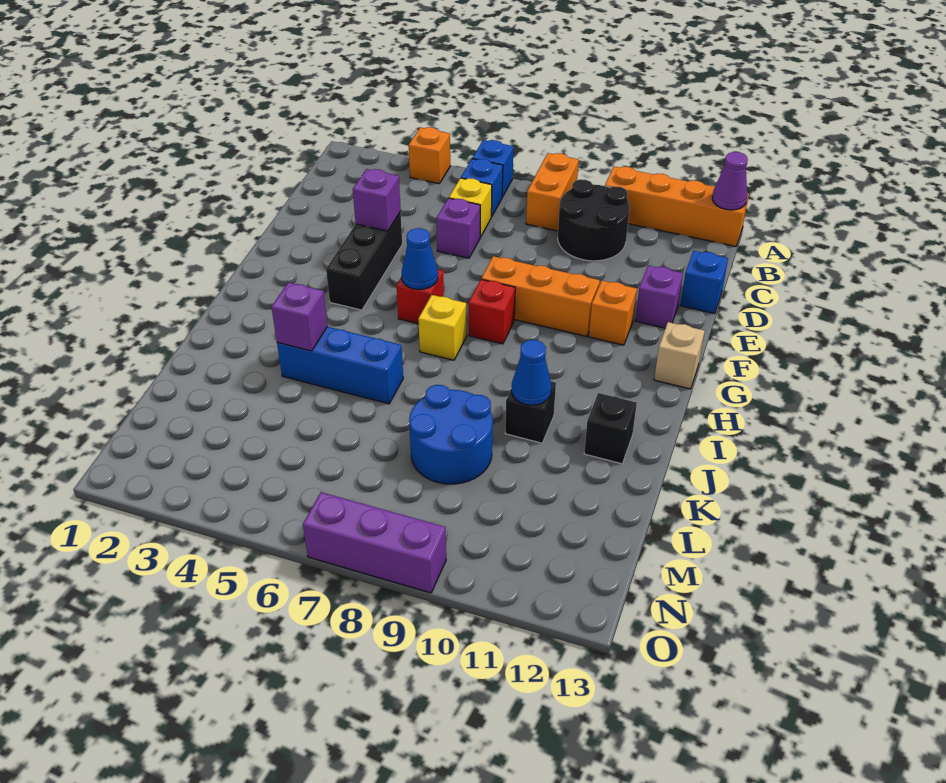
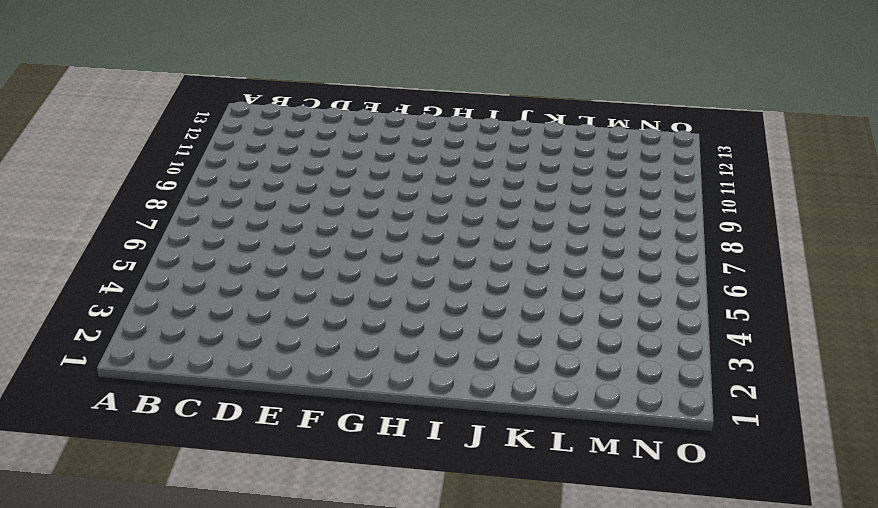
none -> orange 1x1 brick [409,127,450,184]
none -> blue 1x1 brick [472,140,513,197]
none -> orange 1x2 brick [526,153,579,231]

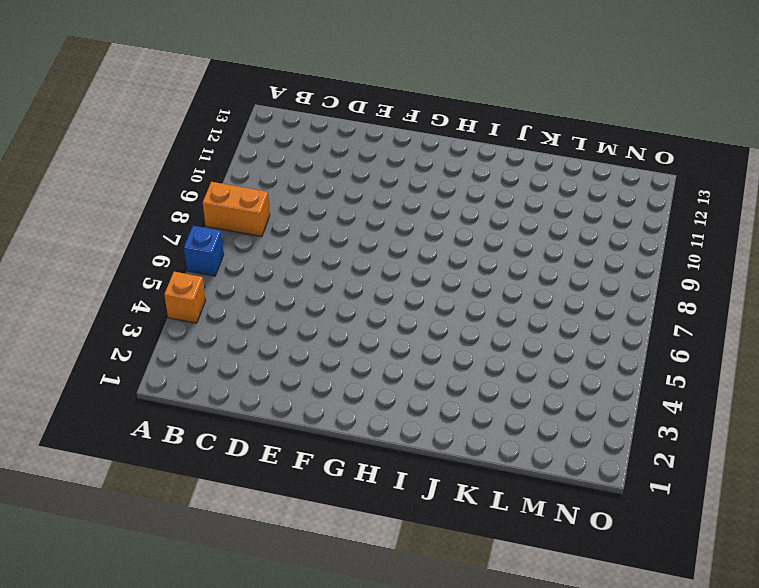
none -> orange 1x4 brick [605,166,749,246]
none -> blue 1x1 brick [461,159,503,217]
none -> black 2x2 round brick [558,179,630,261]

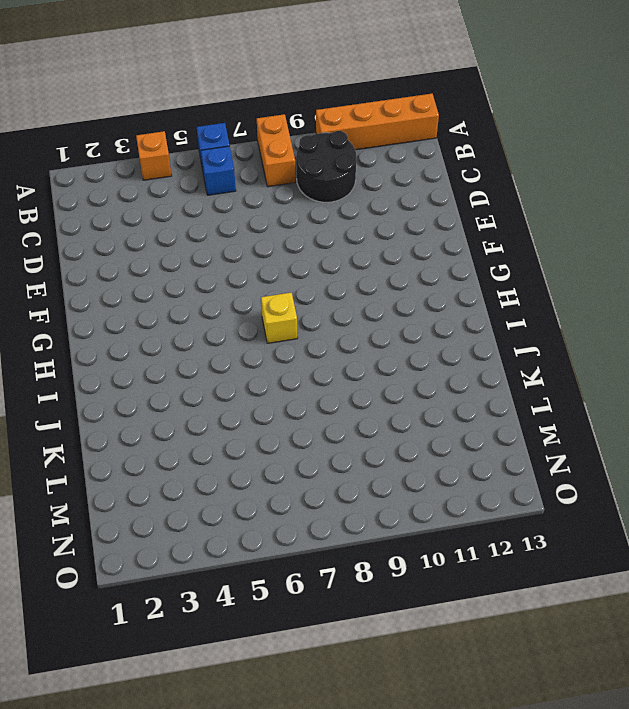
none -> yellow 1x1 brick [449,178,492,237]
none -> purple 1x1 brick [437,198,480,258]
none -> blue 1x1 brick [680,251,728,314]

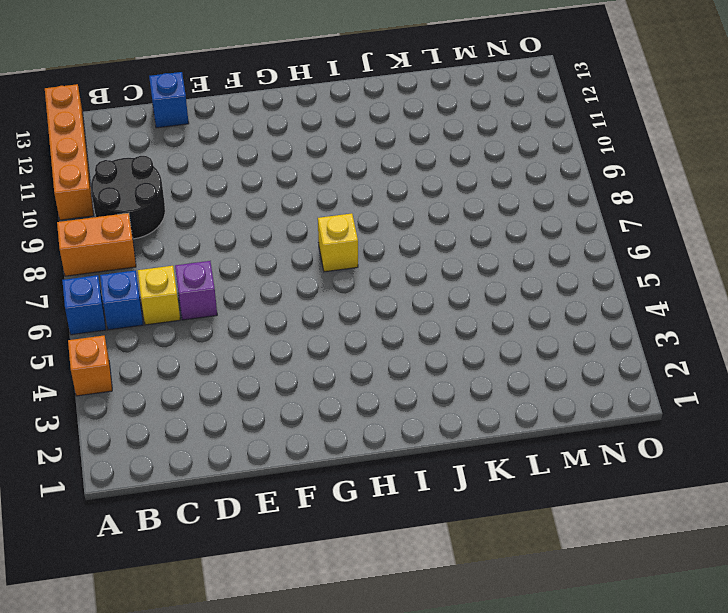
none -> black 1x3 brick [326,212,402,310]
none -> purple 1x1 brick [635,265,683,328]
none -> orange 1x3 brick [481,256,600,337]

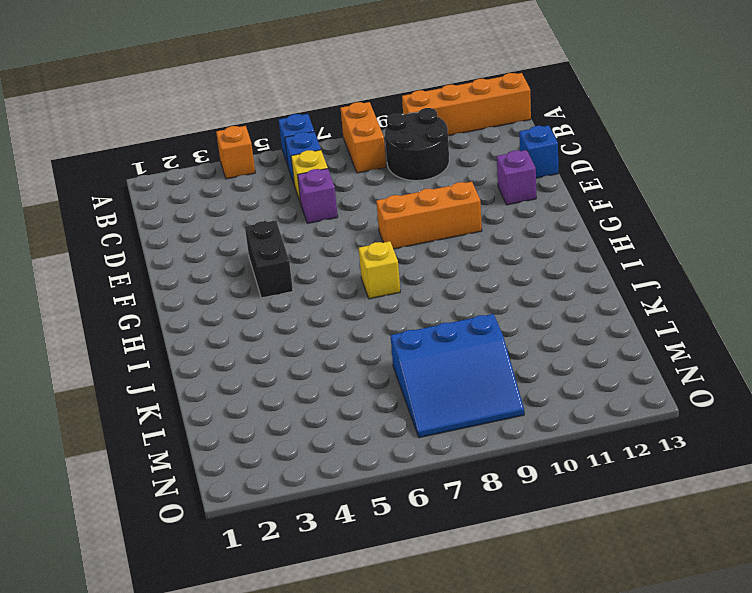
black 1x2 brick [245,220,293,298] -> black 1x3 brick [326,212,402,310]
blue 3x3 slope [390,314,524,438] -> blue 2x2 round brick [409,385,493,484]
none -> orange 1x1 brick [589,281,637,345]
none -> red 1x1 brick [396,270,444,324]
none -> red 1x1 brick [469,279,515,344]

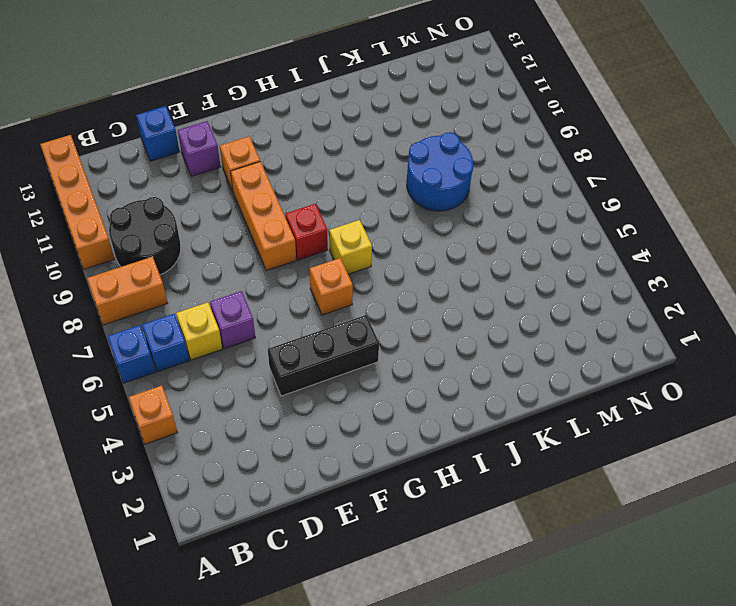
orange 1x1 brick [309,258,353,315] -> red 1x1 brick [396,270,444,324]
none -> tan 1x1 brick [654,322,705,389]
none -> blue 1x3 brick [277,327,403,404]
none -> black 1x1 brick [505,382,556,443]

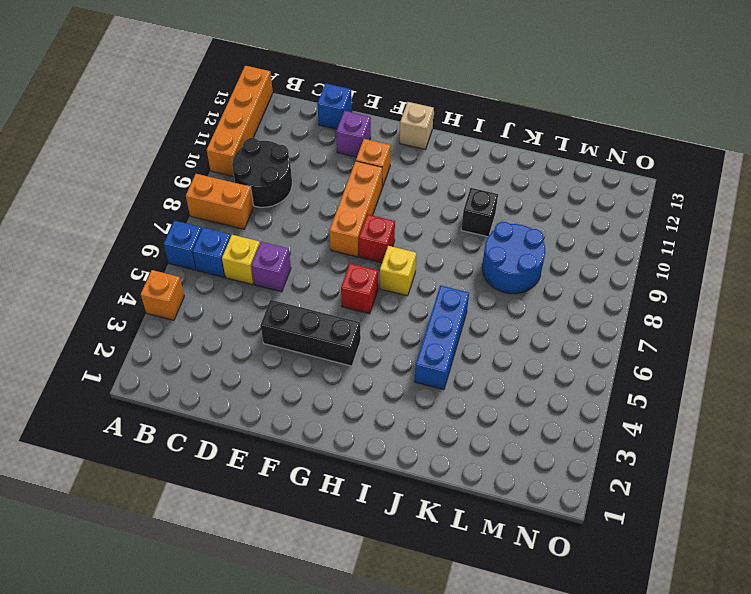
none -> black 1x1 brick [584,393,637,464]
none -> purple 1x3 brick [303,492,446,593]
none -> purple 1x1 cone [712,152,748,210]

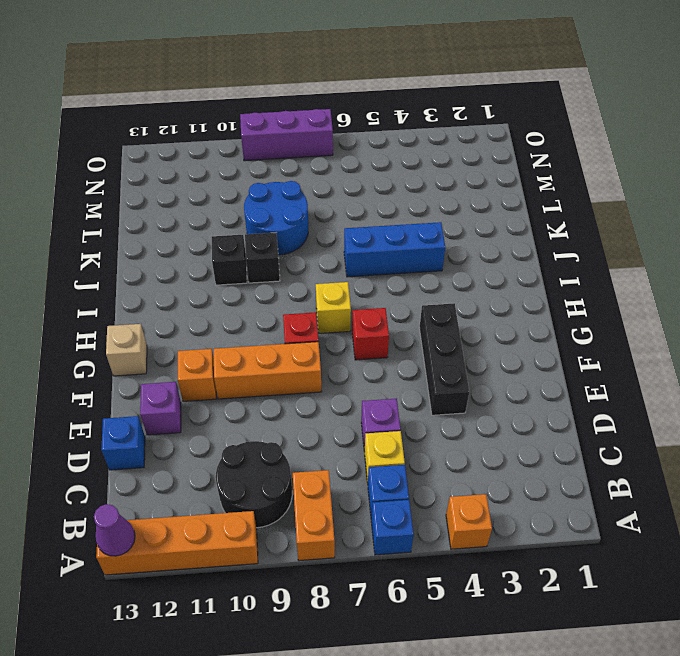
black 1x1 brick [245,233,280,283] -> black 1x1 brick moved to [584,393,637,464]
none -> purple 1x1 brick [353,169,401,231]
none -> blue 1x1 cone [402,228,438,289]
none -> purple 1x1 brick [272,282,328,351]

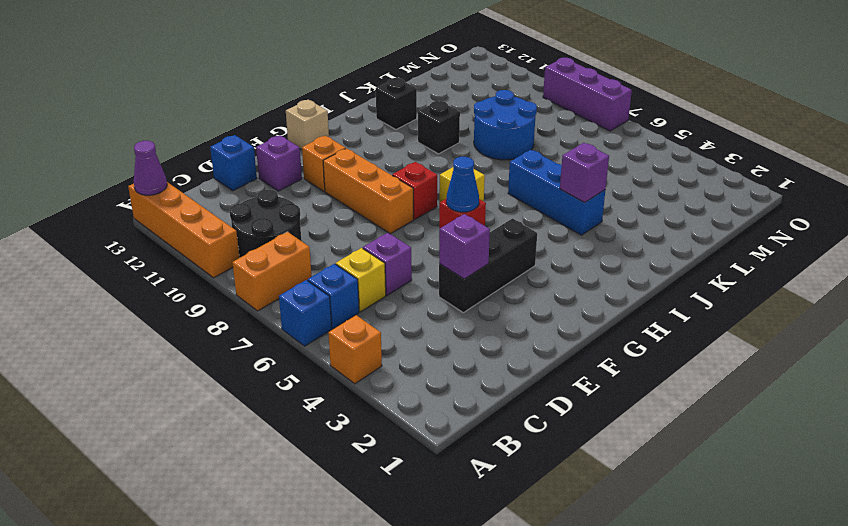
none -> blue 1x1 cone [511,340,552,405]

